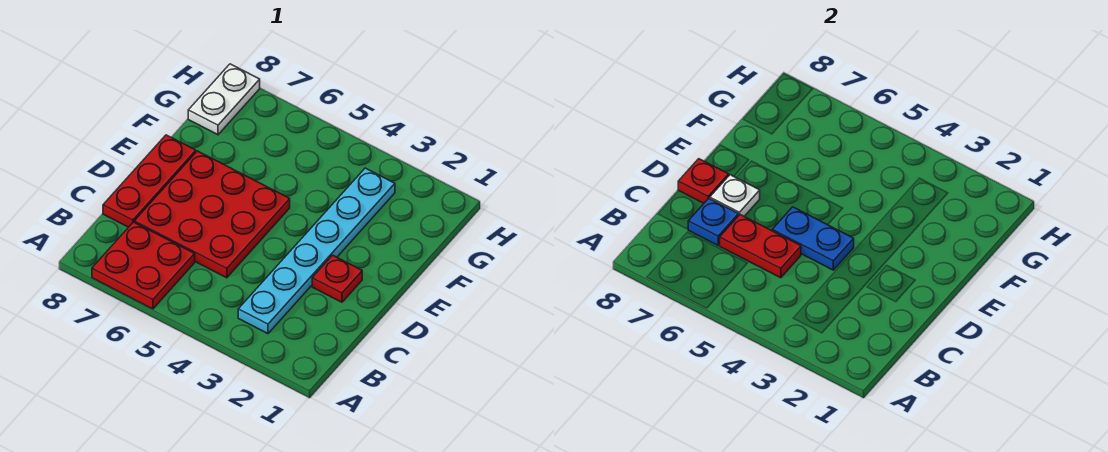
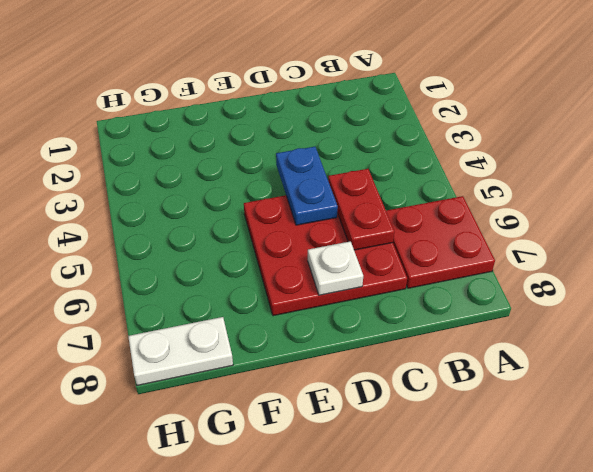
none -> cyan 1x6 plate [238,168,395,334]
none -> red 1x3 plate [103,135,196,227]

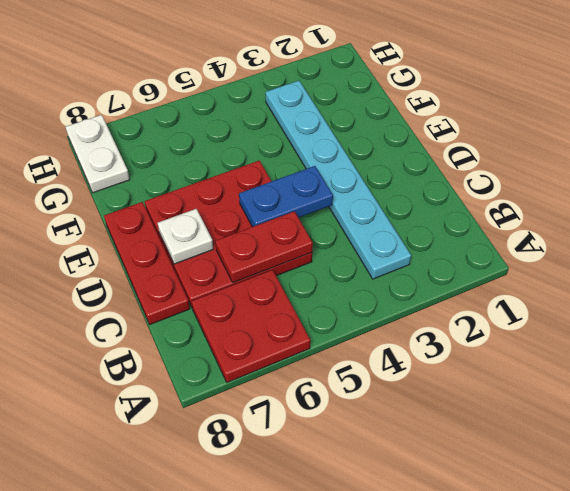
none -> red 1x1 plate [312,255,362,302]
none -> blue 1x1 plate [688,198,739,245]

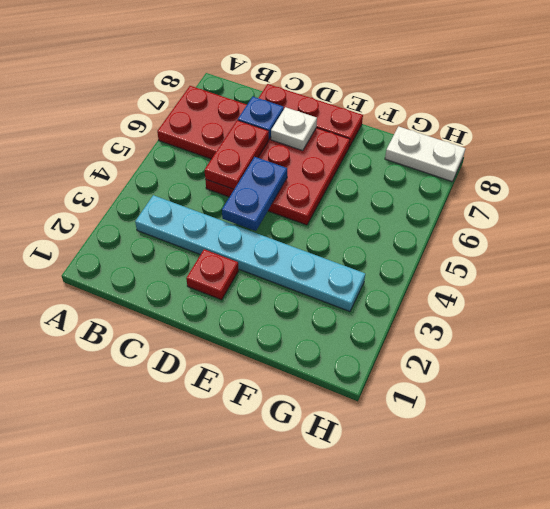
none -> red 1x1 plate [678,159,729,203]

